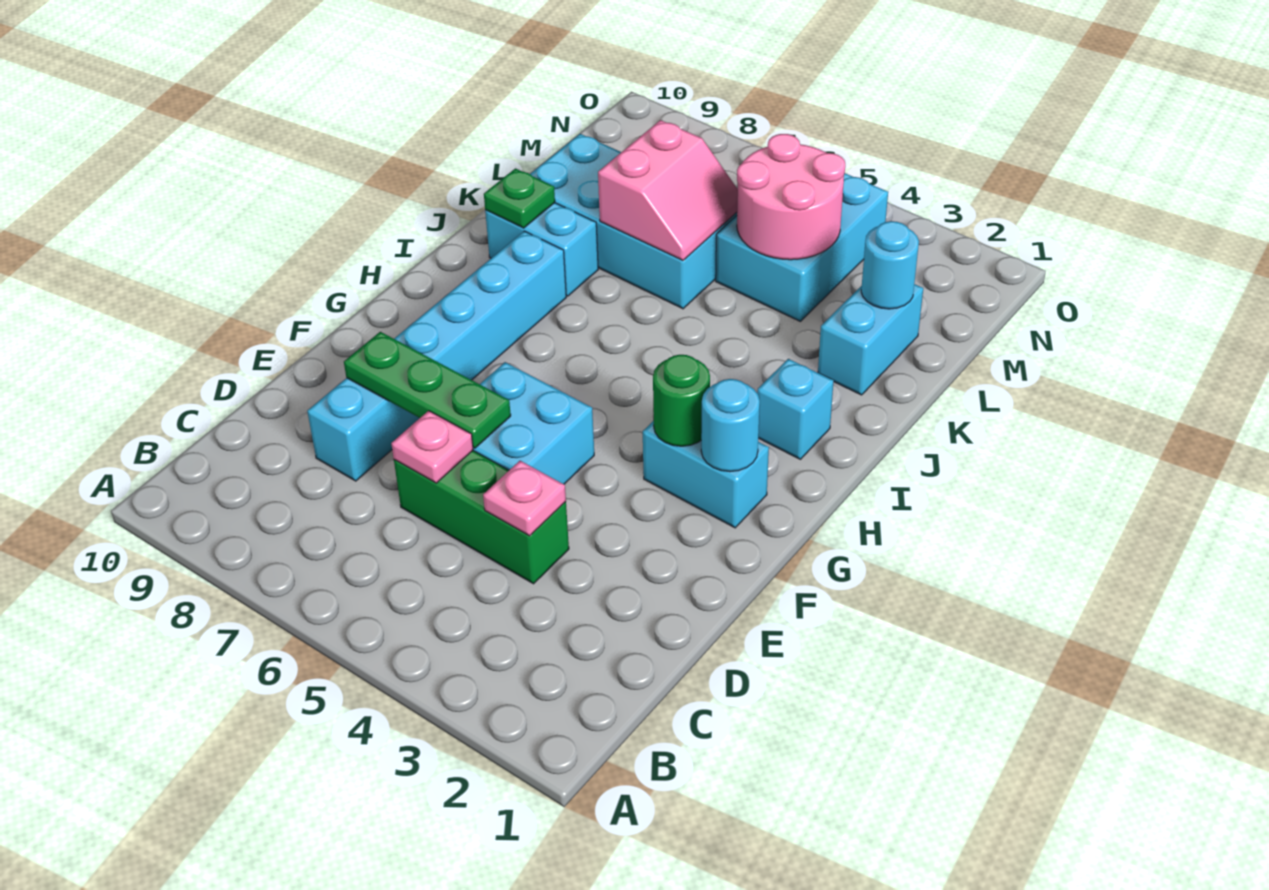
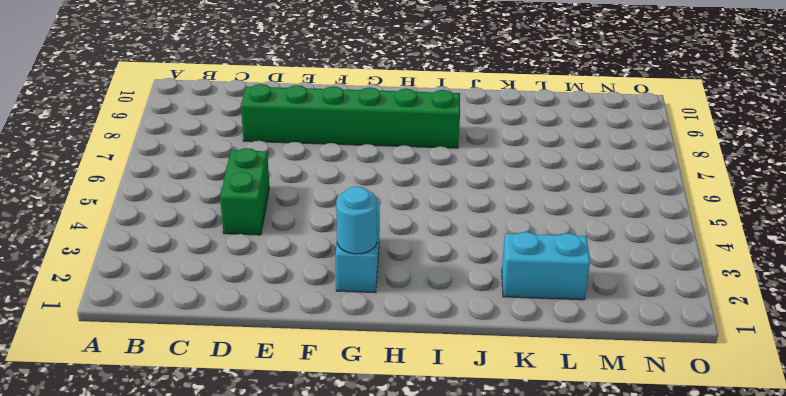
green 1x2 brick [220,148,269,235] -> green 1x3 brick [394,451,569,584]
green 1x6 brick [241,84,460,148] -> cyan 1x6 brick [307,231,566,481]
none -> cyan 2x2 brick [473,362,594,484]
none -> cyan 1x1 brick [757,359,834,459]
none -> cyan 1x2 brick [485,203,598,296]

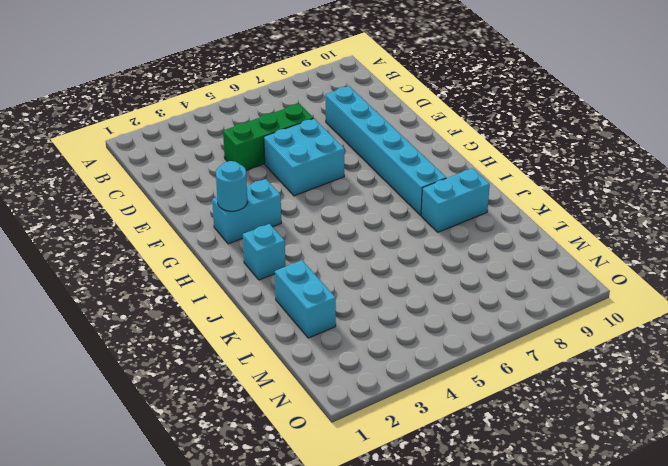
none -> cyan 2x4 brick [530,134,737,309]
none -> cyan 2x3 brick [716,173,888,321]
none -> pink 1x1 plate [483,461,566,536]

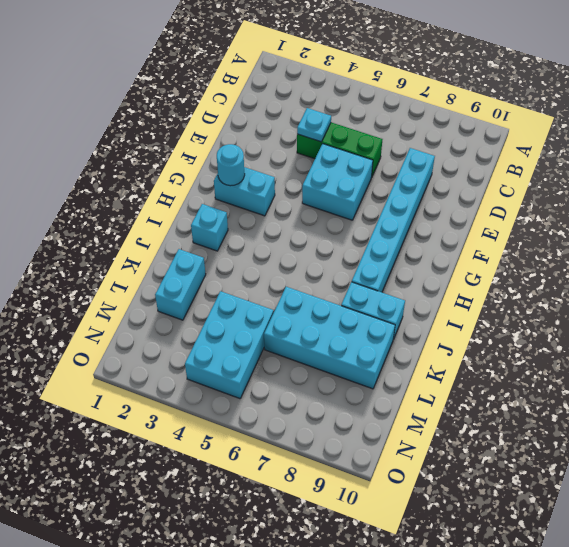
cyan 1x1 plate [297,108,331,142] -> pink 1x1 plate [483,461,566,536]
none -> pink 1x1 plate [391,411,473,483]
none -> green 1x3 plate [344,332,511,448]
none -> green 1x1 round brick [653,355,710,446]

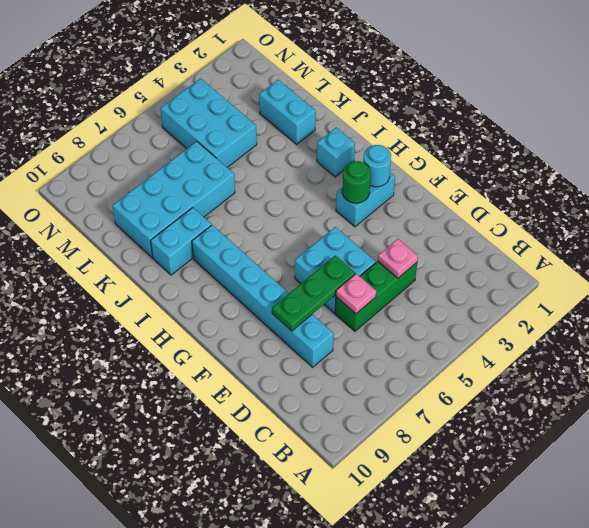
none -> green 1x1 plate [484,169,555,228]
none -> pink 2x2 slope [598,120,738,260]
none -> cyan 1x1 round brick [861,221,919,309]

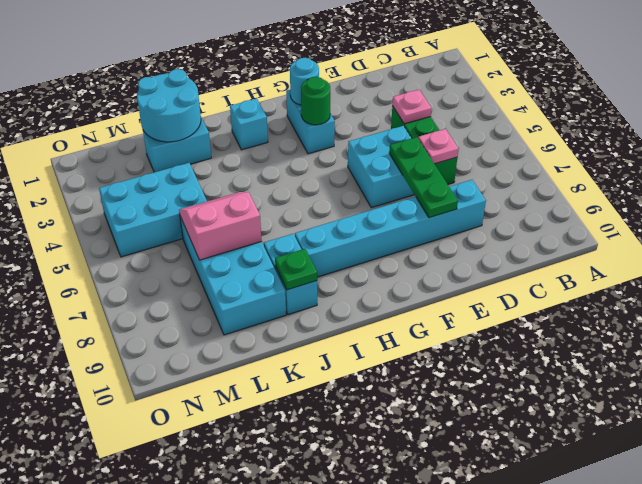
cyan 2x2 round brick [137,69,201,142] -> cyan 1x1 round brick [861,221,919,309]
none -> pink 2x2 round brick [737,134,845,260]

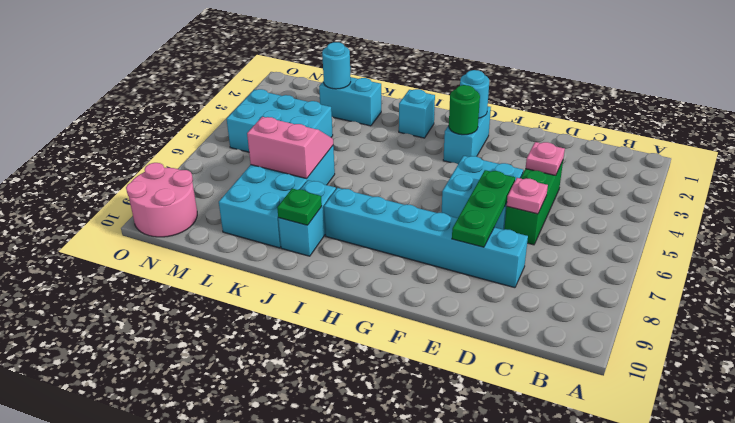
pink 2x2 round brick [126,163,197,237] -> pink 2x2 round brick moved to [737,134,845,260]

